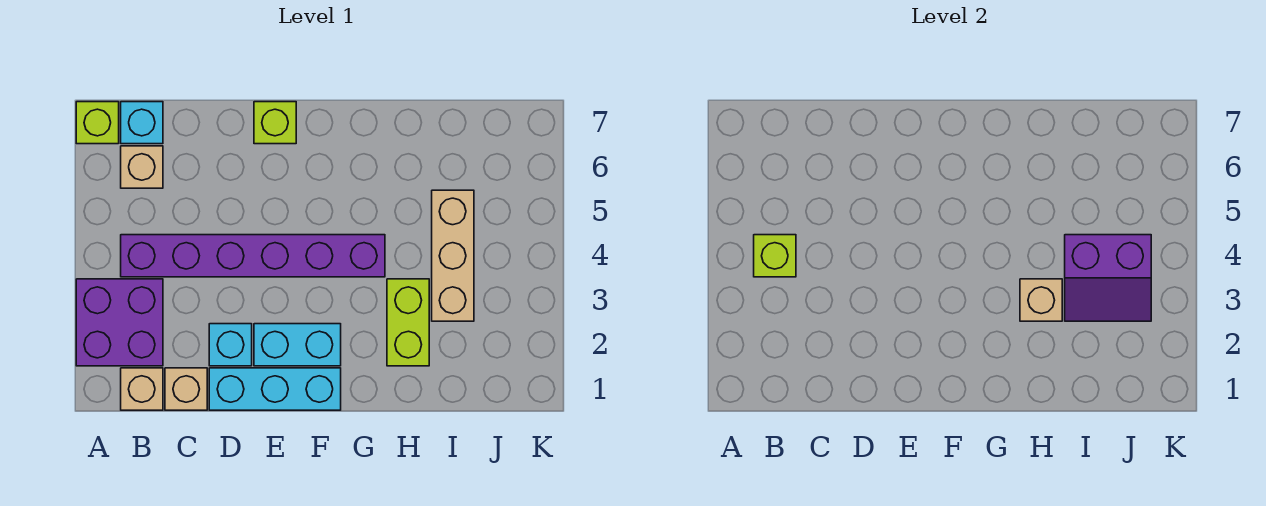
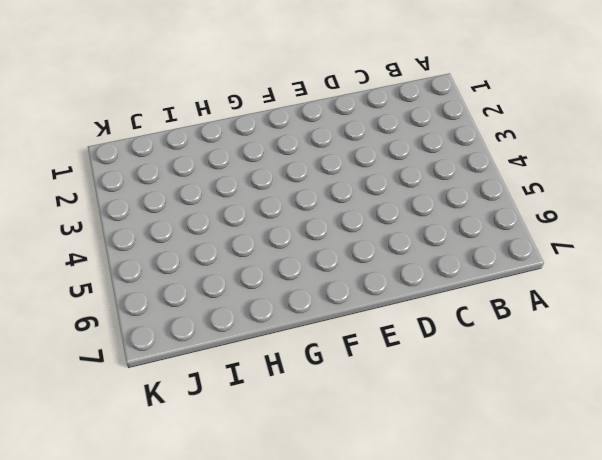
none -> purple 2x2 brick [76,279,163,366]
none -> lime 1x1 brick [76,102,119,144]
none -> tan 1x1 brick [121,368,163,410]

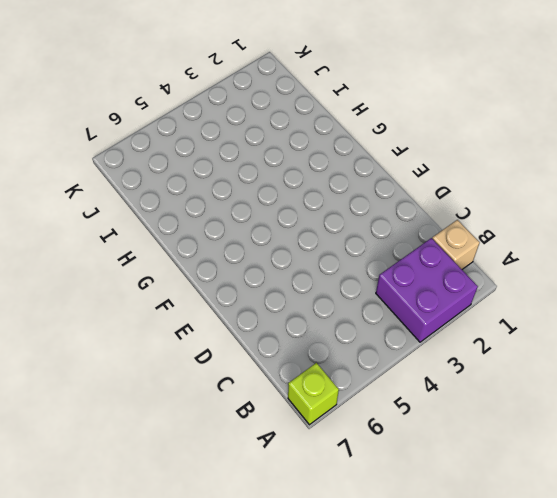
none -> purple 1x6 brick [121,235,385,277]
none -> tan 1x1 brick [121,146,163,188]
none -> cyan 1x1 brick [121,102,163,144]

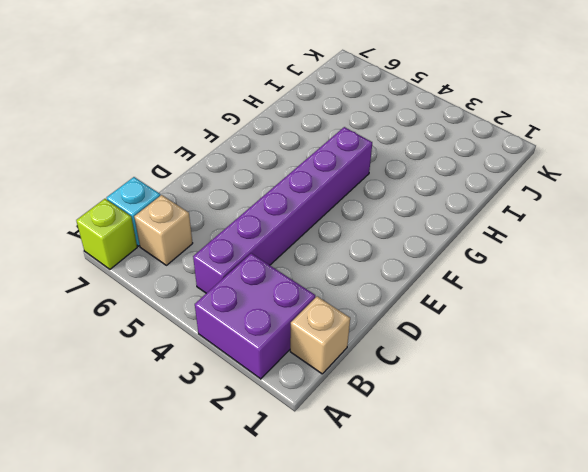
none -> tan 1x1 brick [165,368,207,410]
none -> cyan 1x3 brick [209,368,341,410]
none -> cyan 1x1 brick [209,324,252,366]

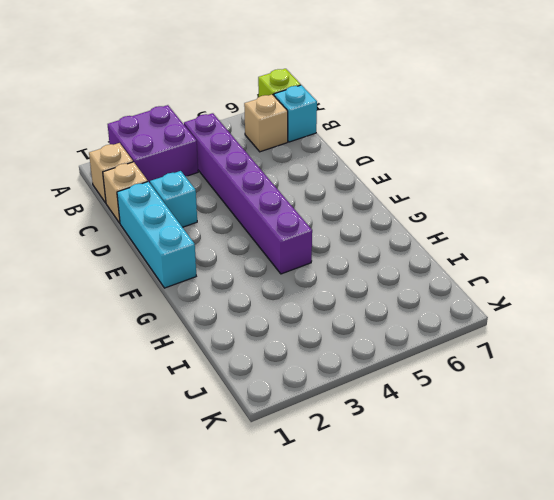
none -> cyan 1x2 brick [254,324,341,366]
none -> lime 1x1 brick [254,102,296,144]
none -> lime 1x2 brick [387,279,429,366]

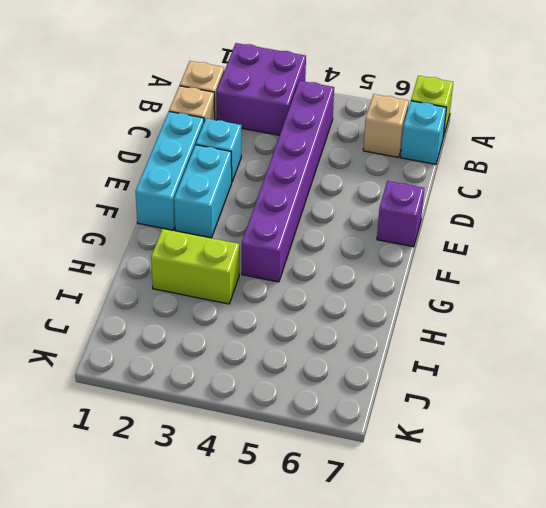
purple 1x1 brick [377,181,424,247] -> lime 1x1 brick [254,102,296,144]
none -> tan 1x3 brick [432,190,474,321]
none -> lime 1x1 brick [754,235,796,277]
none -> tan 1x1 brick [1020,279,1062,321]

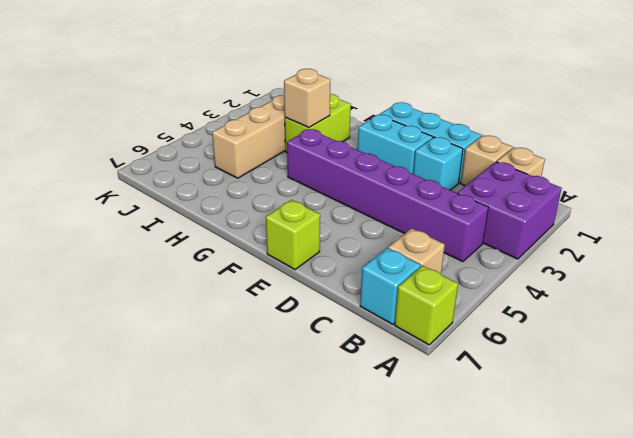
none -> lime 1x1 brick [754,235,796,277]
none -> purple 2x2 slope [1065,235,1151,321]

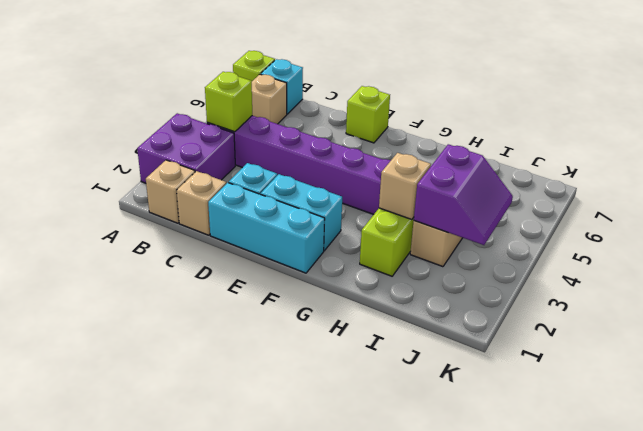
purple 2x2 slope [414,144,513,245] -> purple 2x2 slope turned to [1065,235,1151,321]

